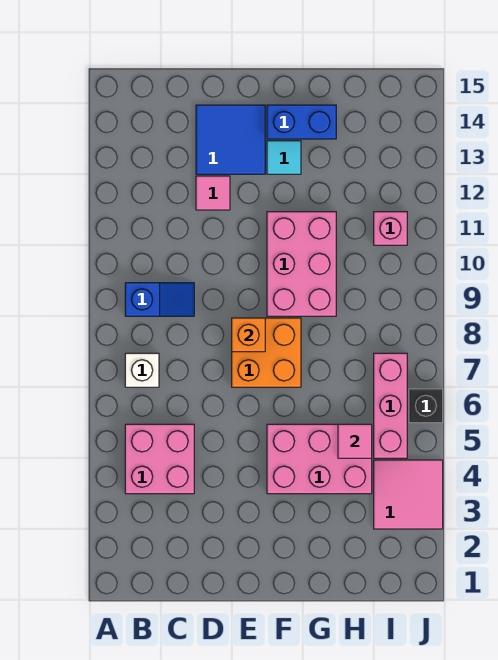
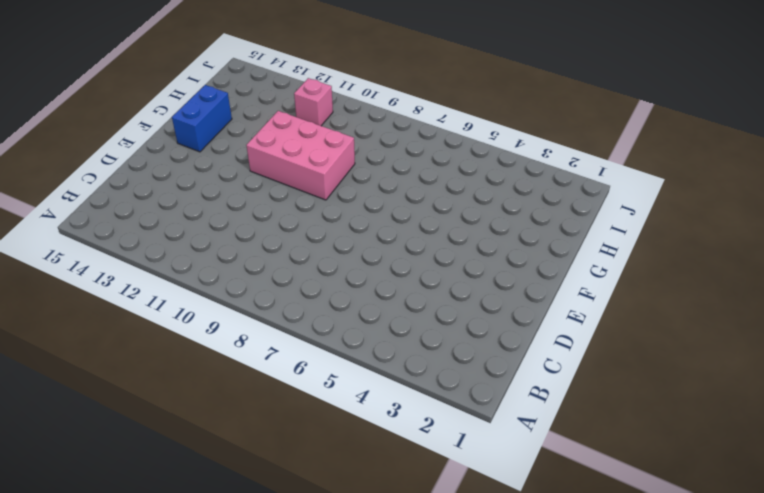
none -> pink 2x2 brick [125,424,194,494]
none -> white 1x1 brick [125,353,159,387]
none -> blue 1x2 slope [125,283,194,316]

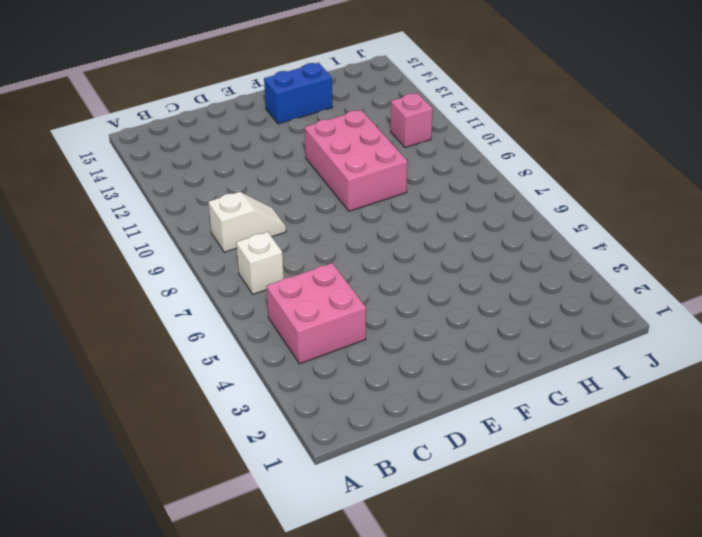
white 1x2 slope [208,192,286,252] -> blue 1x2 slope [125,283,194,316]
none -> pink 1x1 tile [196,176,230,210]
none -> blue 2x2 tile [196,105,265,174]
none -> orange 2x2 brick [232,318,301,387]

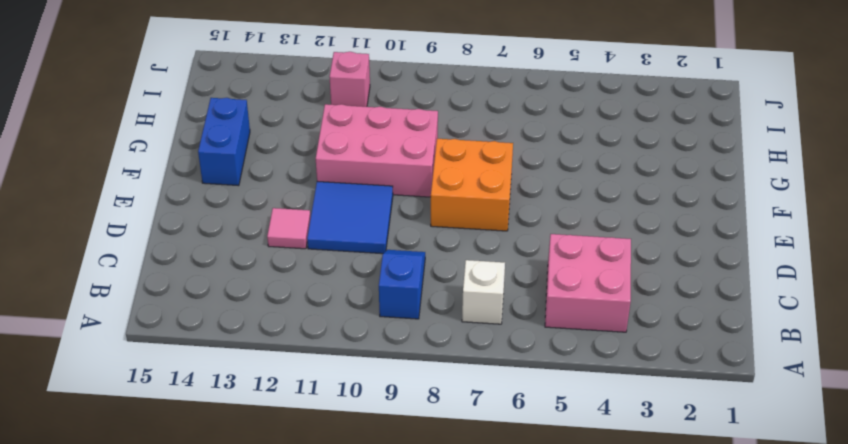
blue 2x2 tile [307,181,393,254] -> blue 2x2 tile moved to [196,105,265,174]
none -> pink 2x3 brick [267,424,372,494]
none -> cyan 1x1 tile [267,141,301,174]
none -> pink 2x2 tile [374,460,443,529]

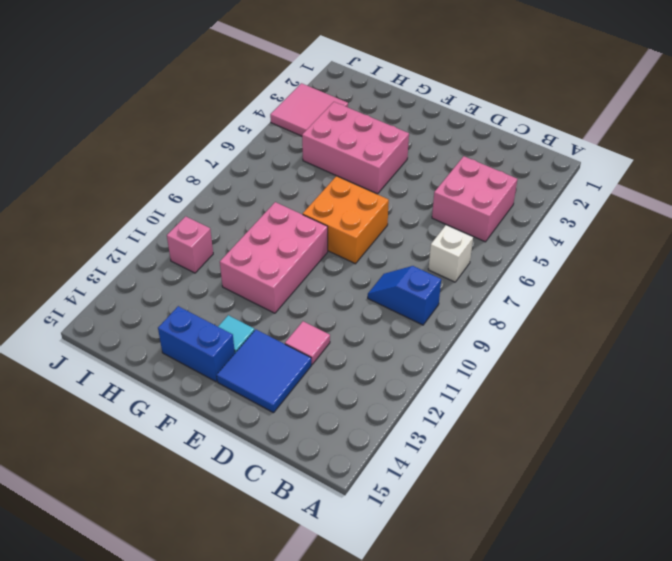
none -> pink 1x3 brick [374,353,407,458]
none -> black 1x1 brick [409,389,443,423]
none -> orange 1x1 brick [232,318,265,352]

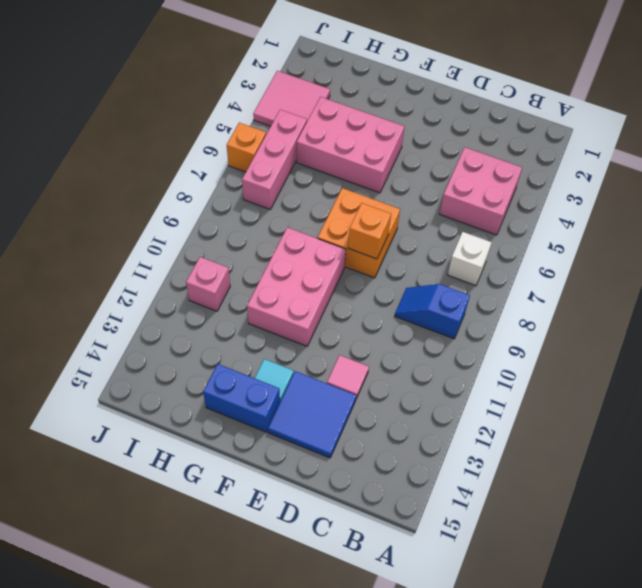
orange 1x1 brick [227,123,266,172] -> black 1x1 brick [409,389,443,423]
none -> pink 1x1 tile [338,424,372,458]

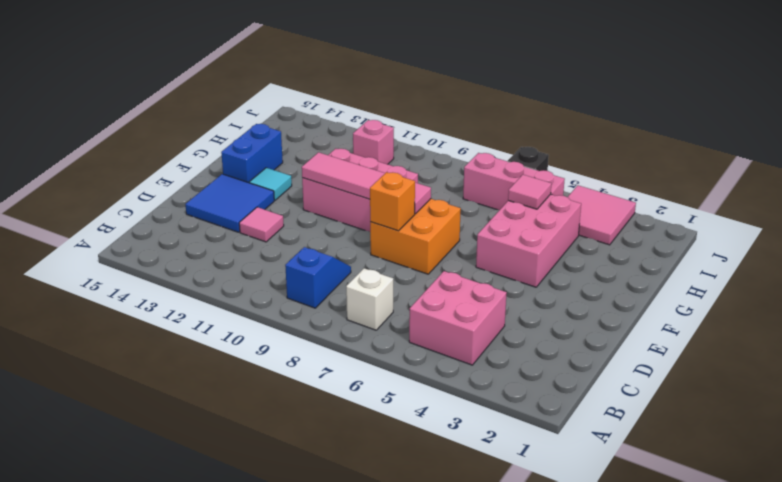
pink 1x4 tile [302,152,431,214] -> none

